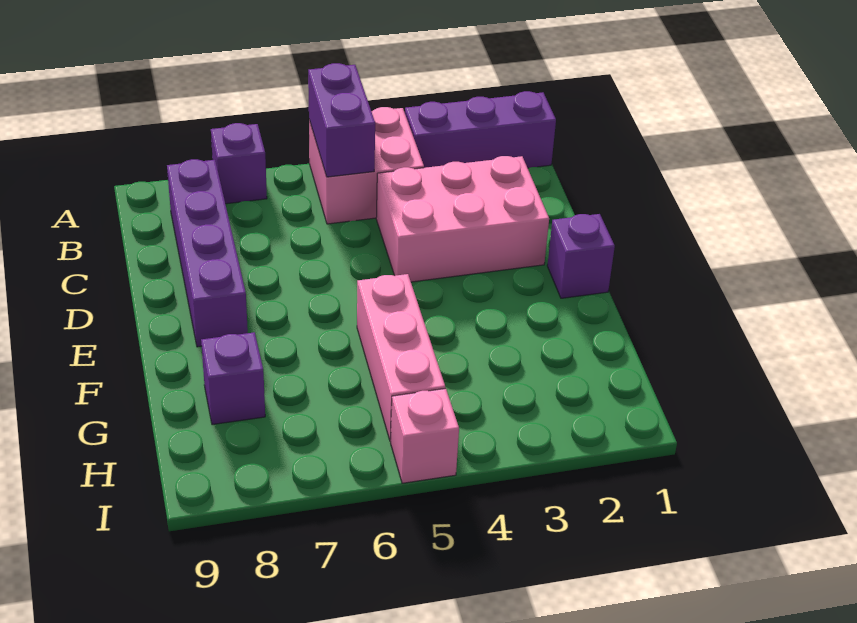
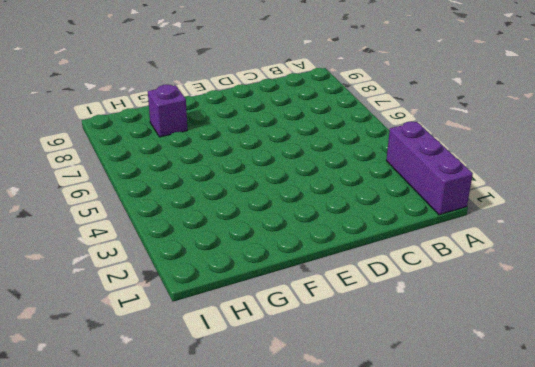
none -> pink 2x2 brick [309,107,424,224]
none -> purple 1x1 brick [211,123,267,204]

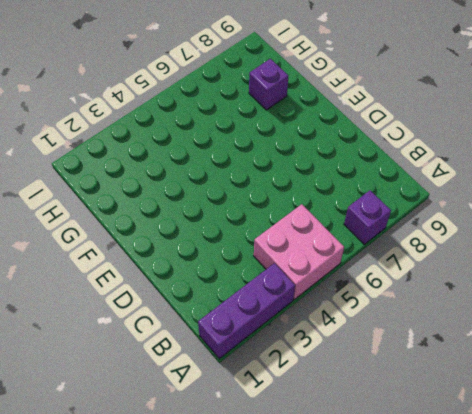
none -> purple 1x4 brick [167,159,248,347]
none -> pink 2x3 brick [376,156,549,282]

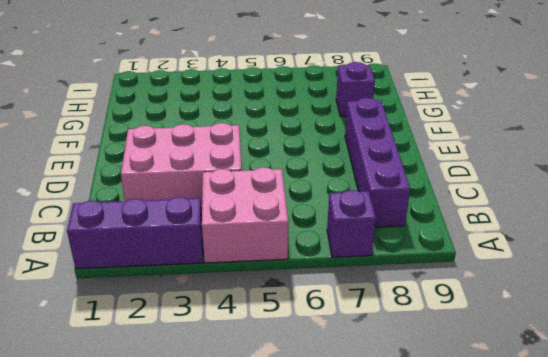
none -> purple 1x1 brick [547,214,615,298]
none -> pink 1x3 brick [357,274,445,441]

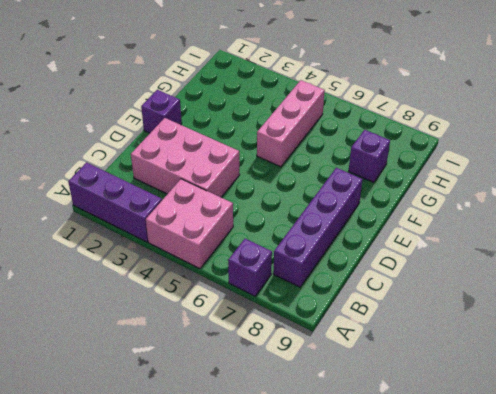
none -> pink 1x1 brick [391,388,459,483]
none -> purple 1x2 brick [308,63,375,177]

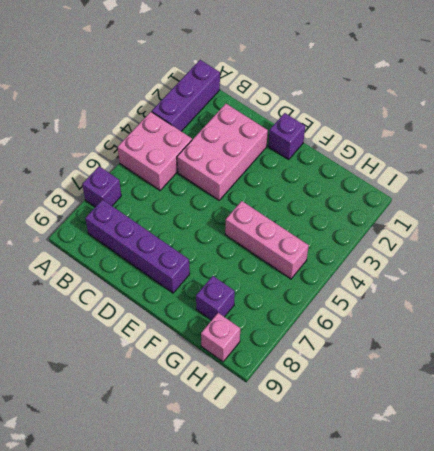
pink 1x1 brick [201,313,240,362] -> pink 1x1 brick moved to [391,388,459,483]
none -> purple 1x2 brick [308,63,375,177]

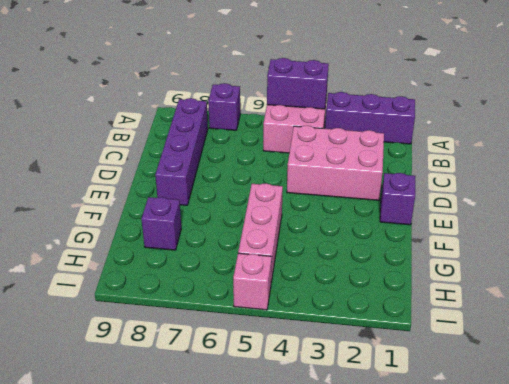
purple 1x2 brick [267,58,329,109] -> purple 1x2 brick turned to [308,63,375,177]

